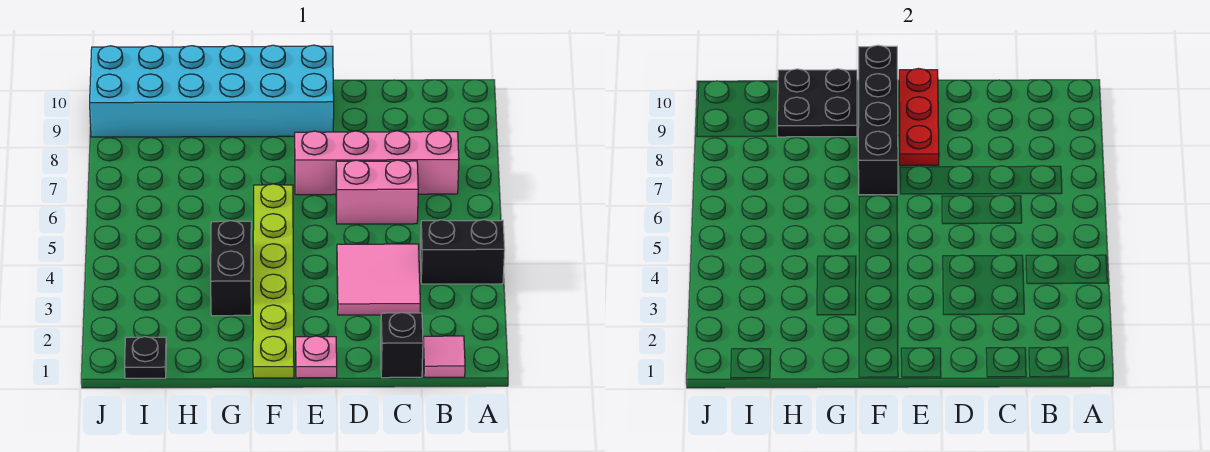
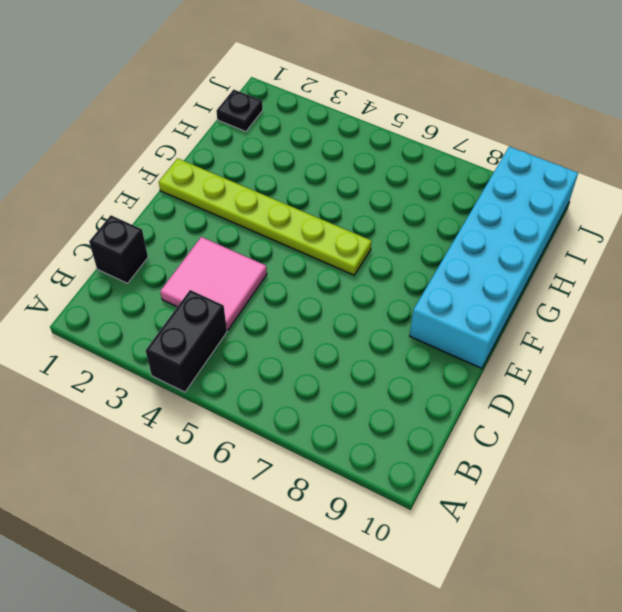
none -> pink 1x1 tile [423,336,465,377]
none -> pink 1x4 brick [295,131,459,195]
none -> pink 1x2 brick [336,160,418,224]

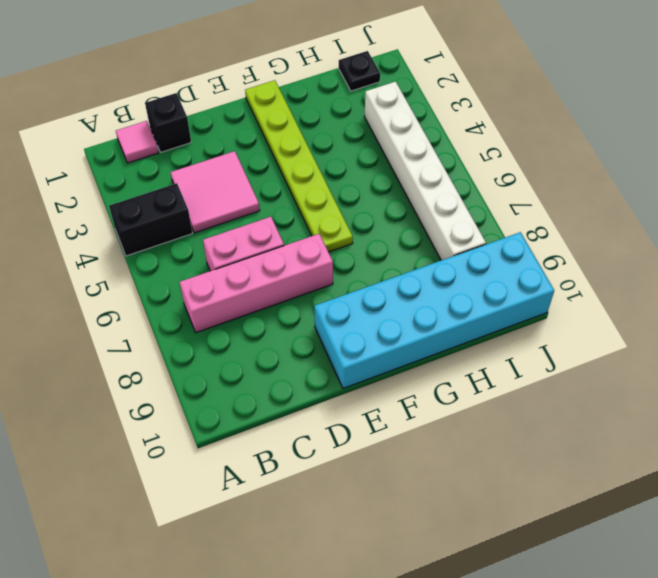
white 1x6 brick [364,81,486,260] -> none
none -> pink 1x1 plate [296,336,337,378]
none -> black 1x2 brick [211,221,252,316]
none -> red 1x3 plate [899,69,939,165]

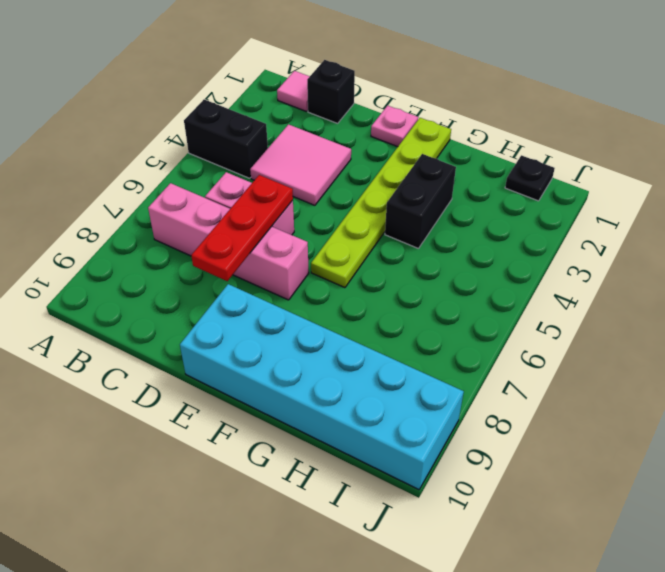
red 1x3 plate [191,175,293,281] -> red 1x3 plate moved to [899,69,939,165]
none -> black 1x4 brick [858,45,898,195]
none -> black 2x2 plate [777,69,857,137]

